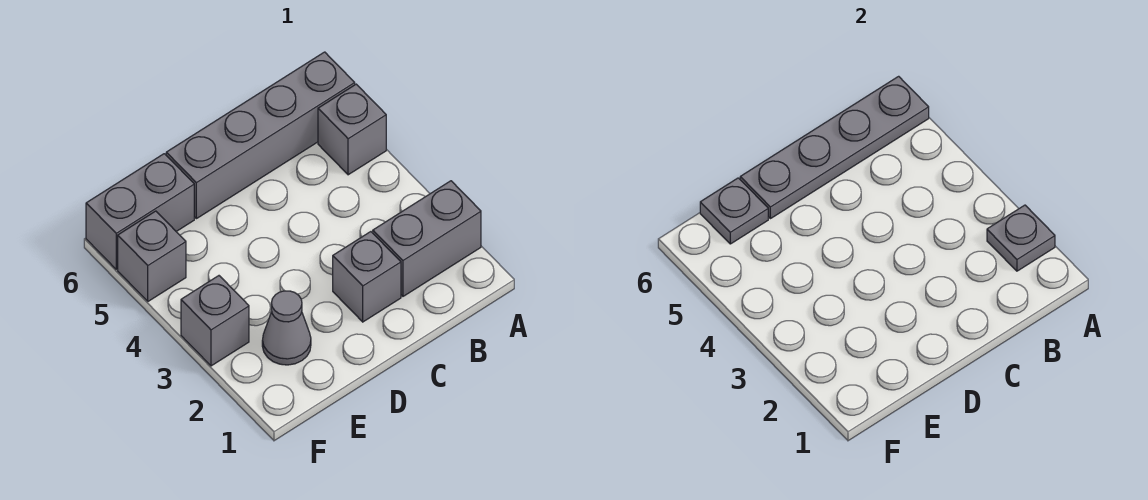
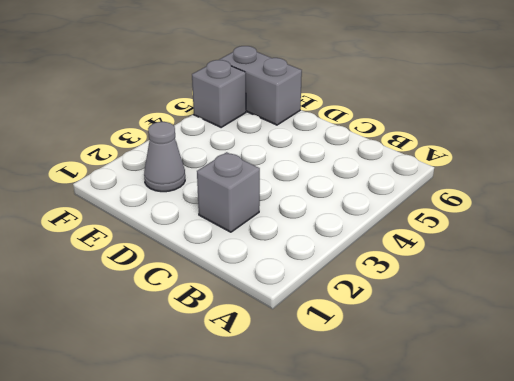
none -> grey 1x2 brick [373,181,481,296]
none -> grey 1x1 brick [318,84,386,175]

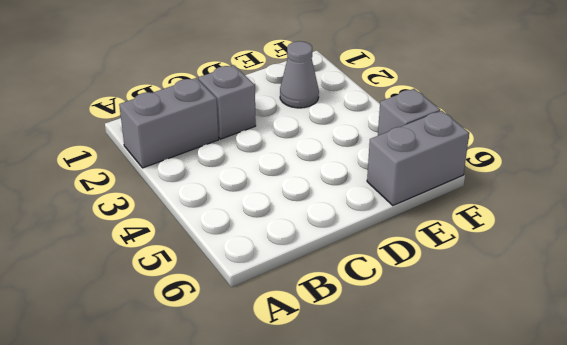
none -> grey 1x1 brick [318,84,386,175]
none -> grey 1x4 brick [166,52,355,219]

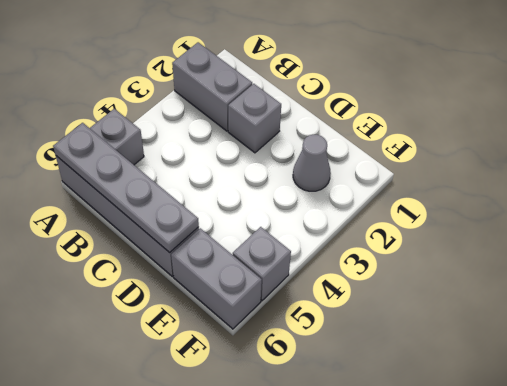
none -> grey 1x1 brick [181,276,249,366]
none -> grey 1x1 plate [987,205,1055,271]

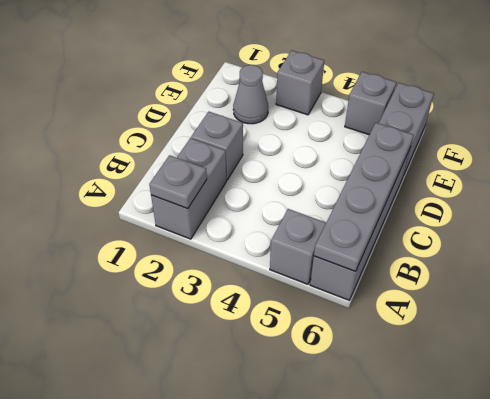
none -> grey 1x1 plate [700,178,768,244]

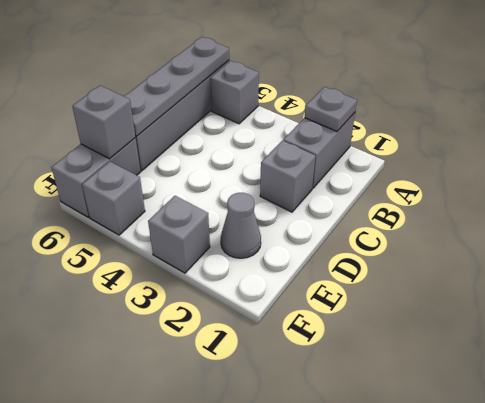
grey 1x1 brick [72,86,135,159] -> grey 1x1 plate [700,178,768,244]

